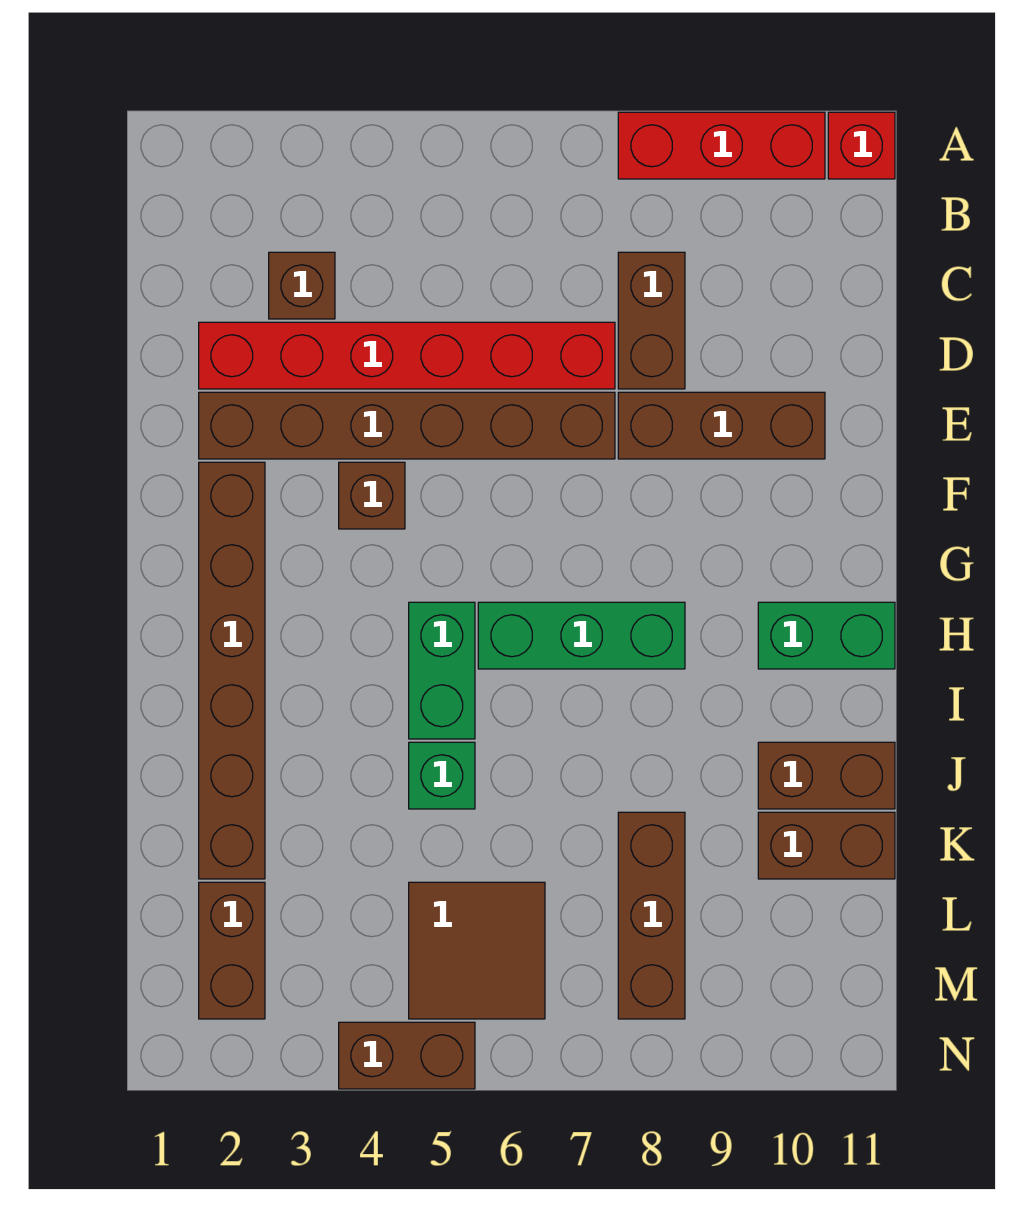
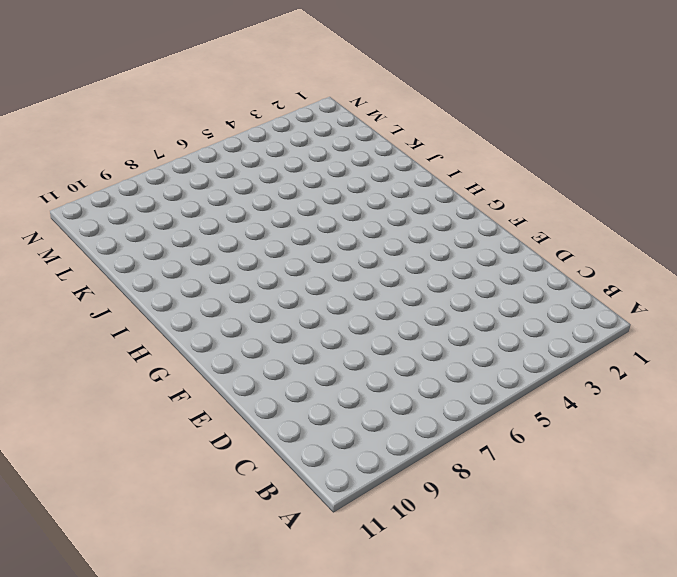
none -> red 1x3 brick [618,112,825,179]
none -> red 1x1 brick [828,112,895,179]
none -> brown 1x1 brick [269,252,335,319]

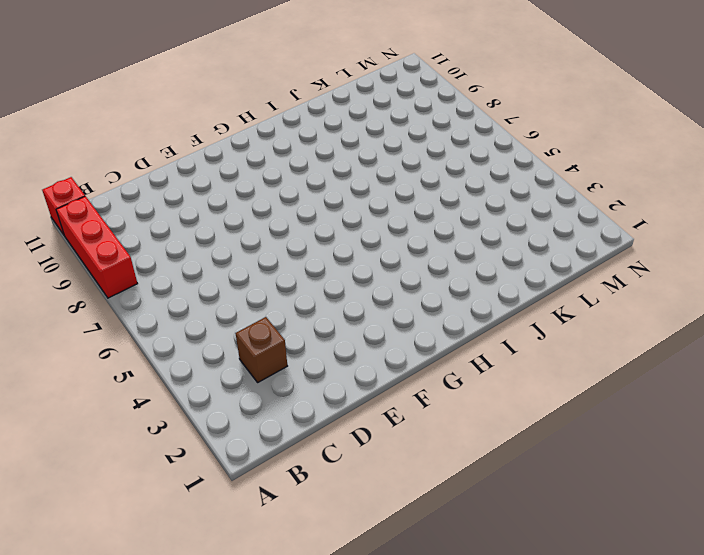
none -> brown 1x2 brick [618,252,685,389]
none -> red 1x6 brick [199,322,615,389]
none -> brown 1x6 brick [199,392,615,459]

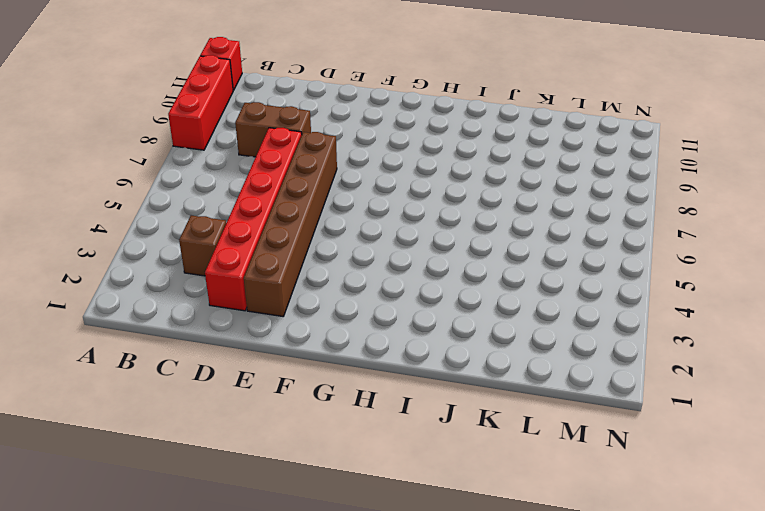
none -> brown 1x3 brick [618,392,825,459]
none -> brown 1x6 brick [199,462,265,879]
none -> brown 1x1 brick [339,462,405,529]

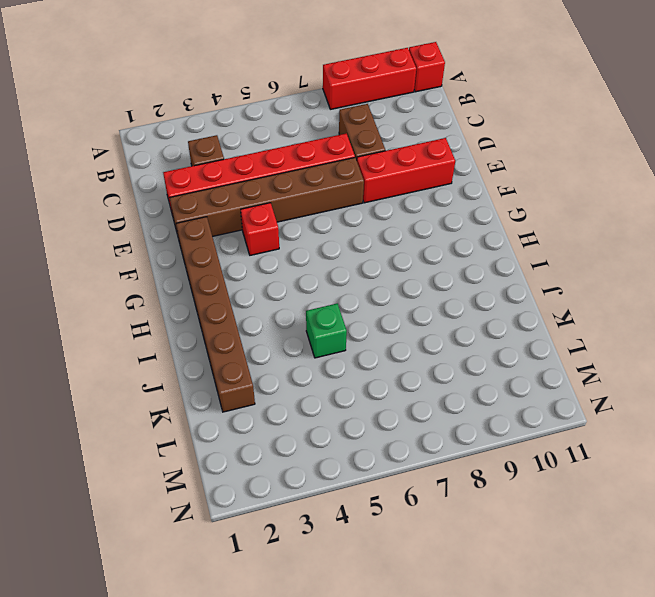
red 1x3 brick [357,138,455,203] -> brown 1x3 brick [618,392,825,459]
red 1x1 brick [241,203,279,255] -> brown 1x1 brick [339,462,405,529]
none -> green 1x2 brick [409,602,475,739]
none -> green 1x3 brick [478,602,685,669]
none -> green 1x2 brick [758,602,895,669]

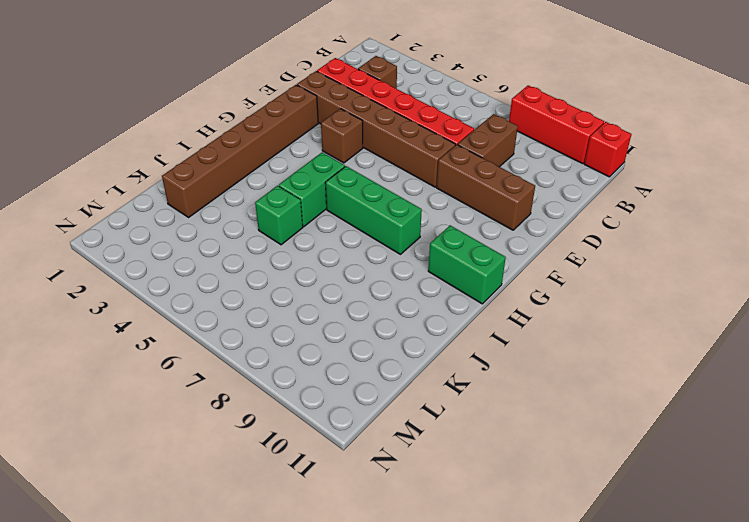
none -> brown 1x2 brick [758,742,895,809]
none -> brown 1x3 brick [618,812,685,1019]
none -> brown 1x2 brick [758,812,895,879]

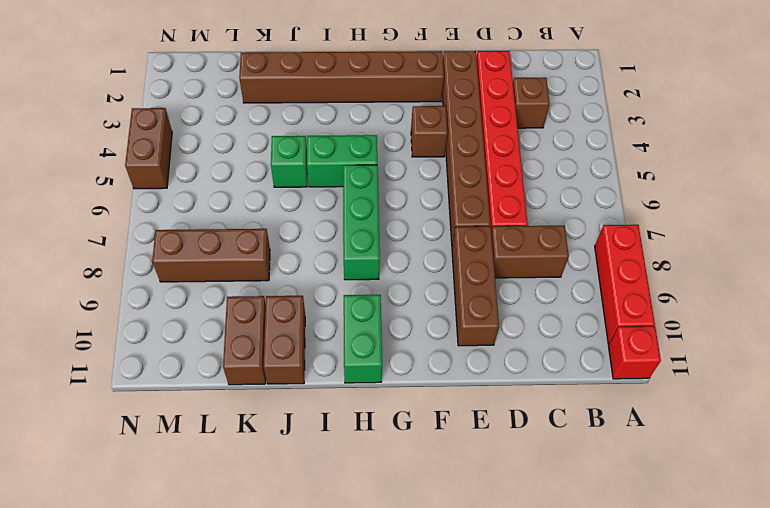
none -> brown 1x2 brick [199,882,265,1019]
none -> brown 2x2 tile [409,882,545,1019]

